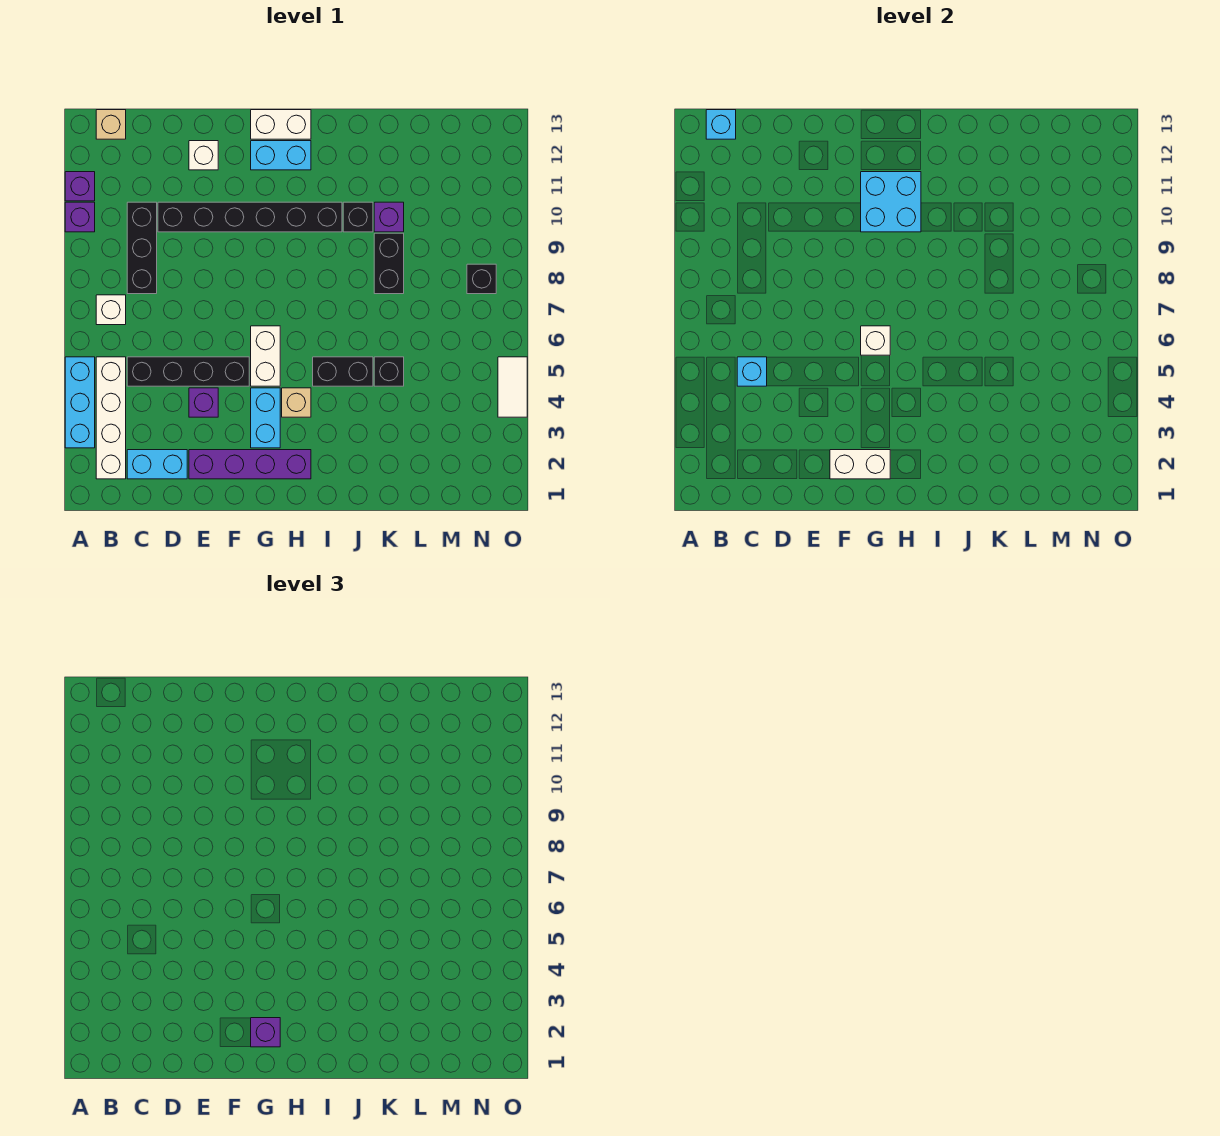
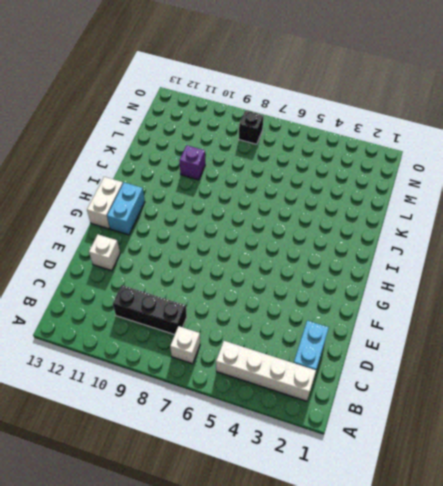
none -> cyan 1x3 brick [65,357,95,448]
none -> purple 1x1 brick [65,202,95,232]
none -> purple 1x1 brick [65,172,95,201]
none -> tan 1x1 brick [96,110,126,139]

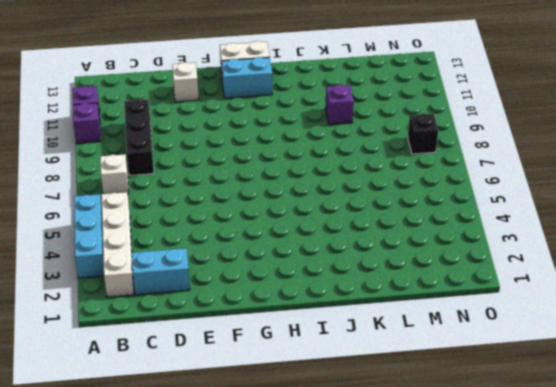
none -> tan 1x1 brick [96,110,126,139]
none -> black 1x4 brick [127,357,249,386]
none -> black 1x6 brick [158,202,342,232]
none -> purple 1x4 brick [189,450,311,479]

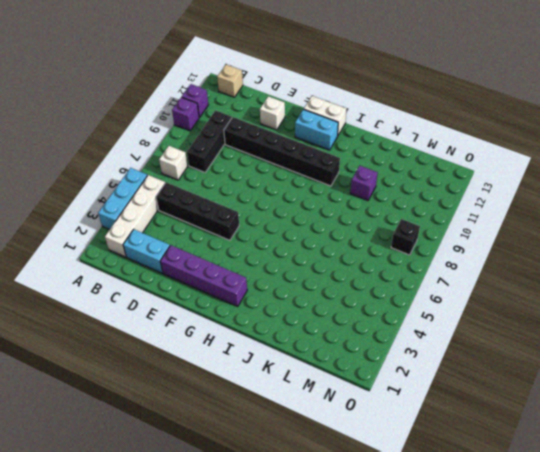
none -> purple 1x1 brick [189,388,218,417]
none -> cyan 1x2 brick [251,388,280,448]
none -> white 1x2 brick [251,326,280,386]
none -> tan 1x1 brick [282,388,311,417]

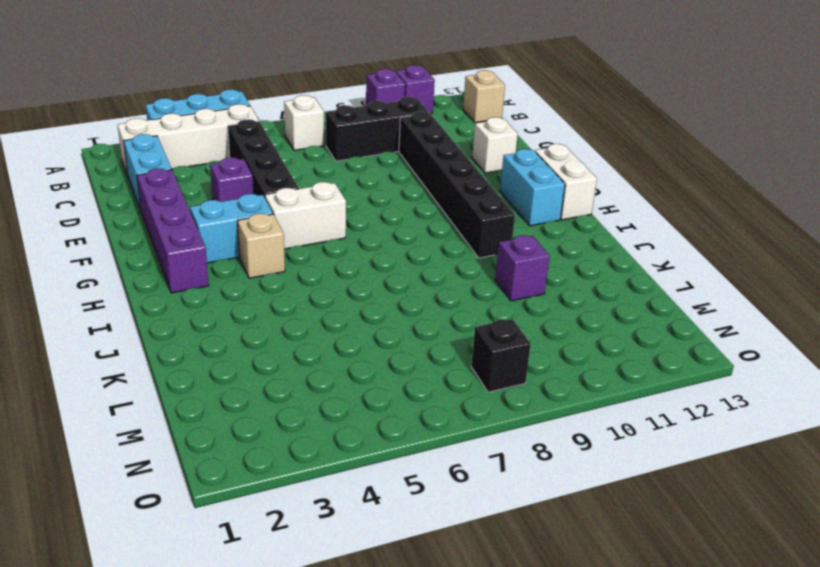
none -> black 1x2 brick [313,357,373,386]
none -> black 1x1 brick [343,202,373,232]
none -> black 1x1 brick [374,357,404,386]
none -> black 1x2 brick [374,233,404,294]

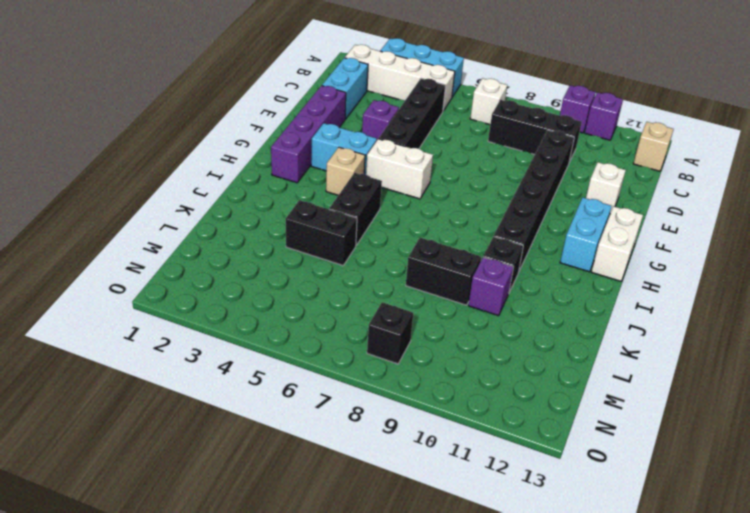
black 1x2 brick [286,200,357,265] -> black 1x1 brick [374,357,404,386]
none -> white 1x2 tile [498,357,527,417]
none -> cyan 1x1 brick [706,110,736,139]
none -> cyan 1x1 brick [737,357,767,386]
none -> white 1x2 brick [830,450,890,479]

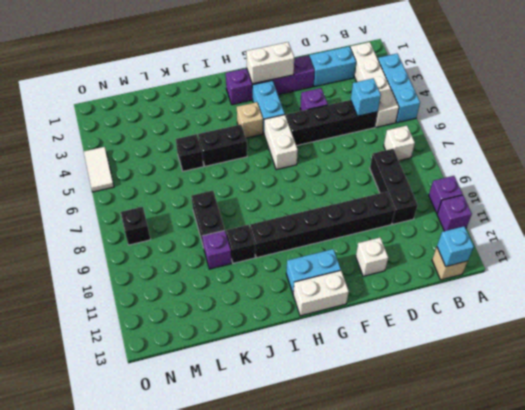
none -> white 1x1 brick [861,326,890,355]
none -> cyan 2x2 brick [861,172,921,232]
none -> purple 1x1 brick [251,1018,280,1047]

